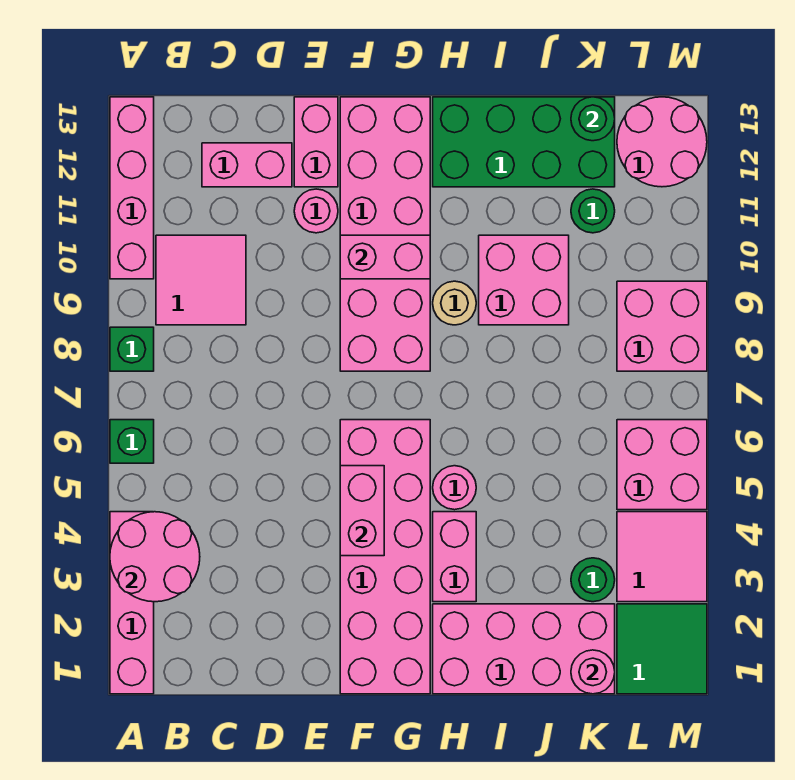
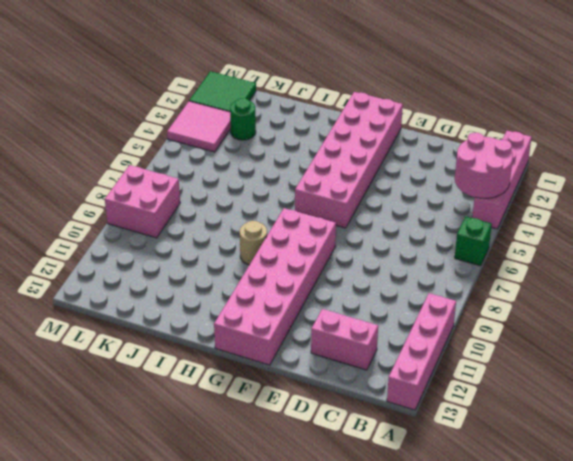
none -> green 1x1 brick [110,327,154,371]
none -> pink 2x2 tile [156,235,246,325]
none -> pink 1x1 round brick [294,189,338,233]

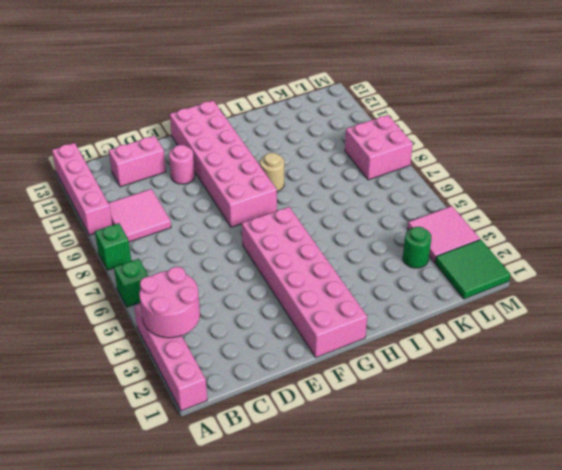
none -> pink 1x2 brick [294,97,338,187]
none -> pink 2x4 brick [433,604,615,694]
none -> pink 1x2 brick [433,512,476,602]

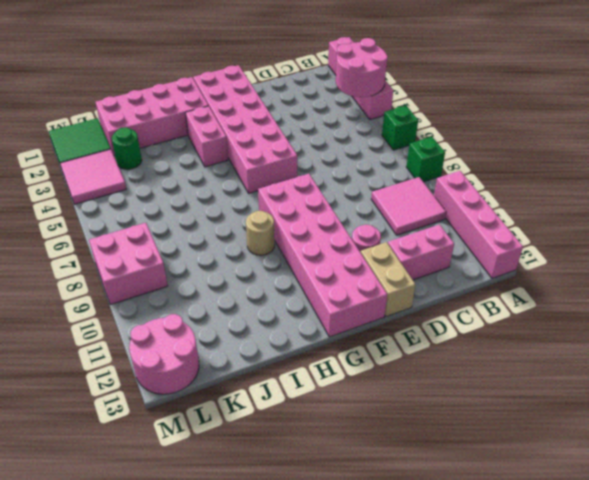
tan 1x2 brick [361,242,416,317] -> pink 1x2 brick [294,97,338,187]
none -> pink 1x1 round brick [433,466,476,510]
none -> green 2x4 brick [433,97,615,187]
none -> pink 2x2 brick [479,235,569,325]

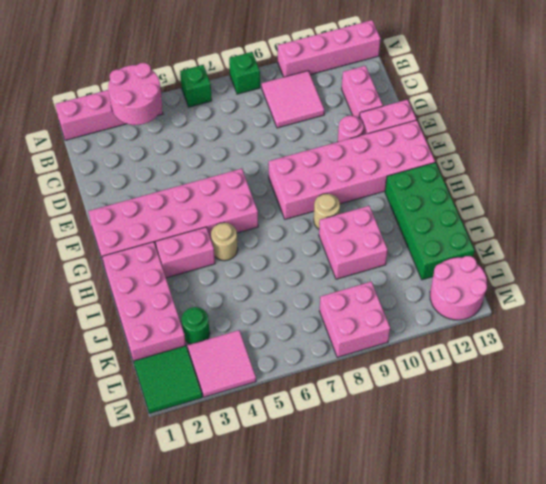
tan 1x1 round brick [211,223,238,261] -> pink 1x1 round brick [433,466,476,510]
none -> green 1x1 round brick [571,189,615,233]
none -> pink 2x2 brick [617,420,707,510]
none -> pink 1x2 brick [340,466,384,556]

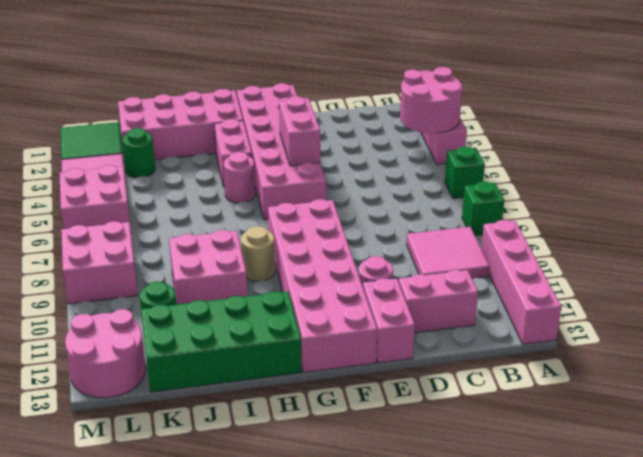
none -> pink 1x2 brick [340,235,430,279]
none -> pink 1x1 round brick [571,650,615,694]
none -> green 1x1 round brick [571,97,615,141]

